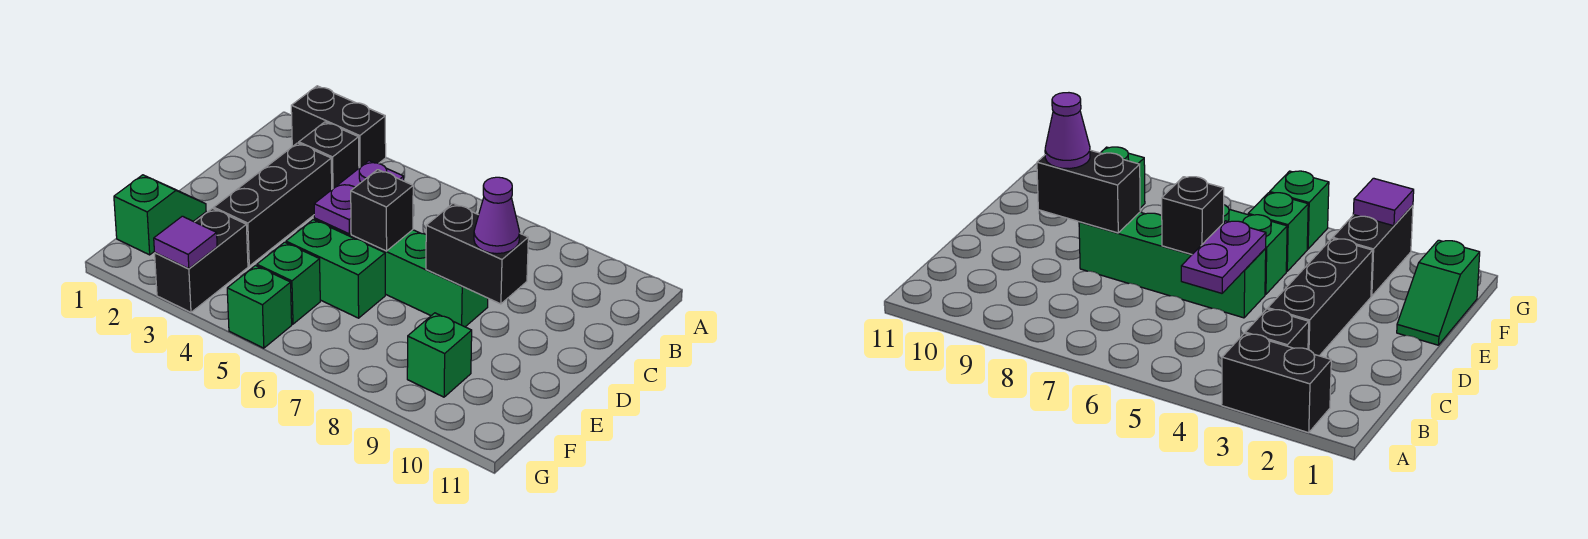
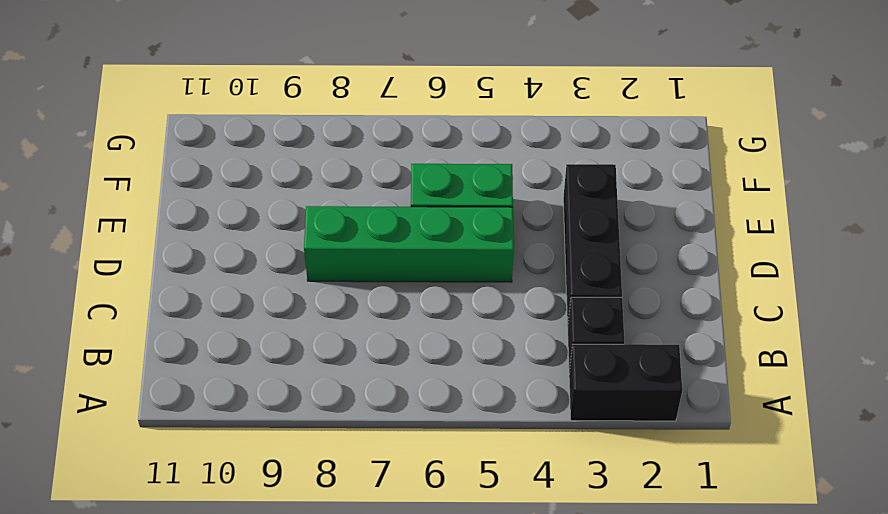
none -> green 1x2 slope [114,175,206,255]
none -> black 1x2 brick [155,208,248,312]
none -> green 1x1 brick [257,242,320,324]

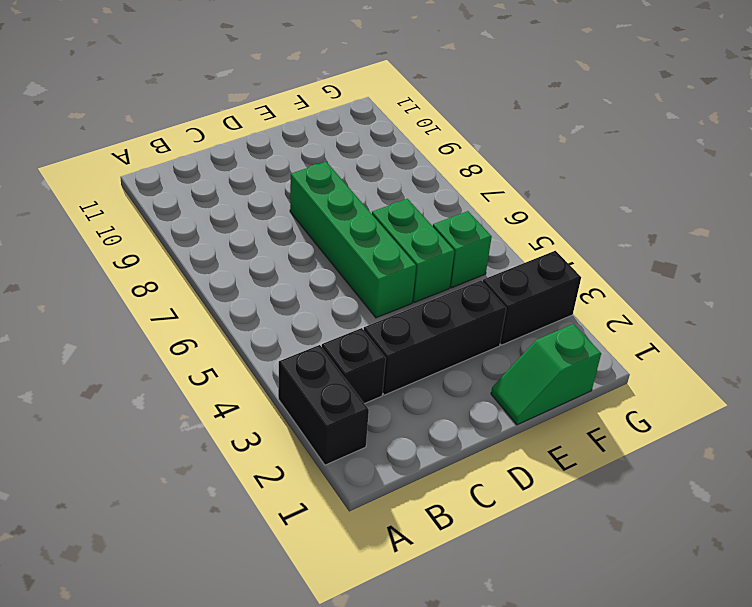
none -> green 1x1 brick [407,313,472,397]
none -> green 1x1 brick [227,266,292,348]
none -> purple 1x2 plate [314,161,404,234]

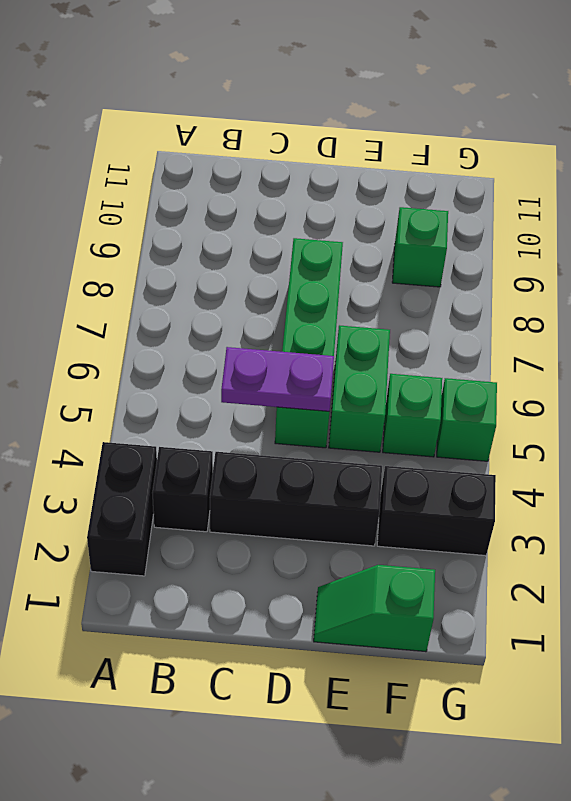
none -> black 1x1 brick [351,170,413,251]
none -> black 1x2 brick [426,204,528,304]
none -> purple 1x1 tile [154,216,217,269]

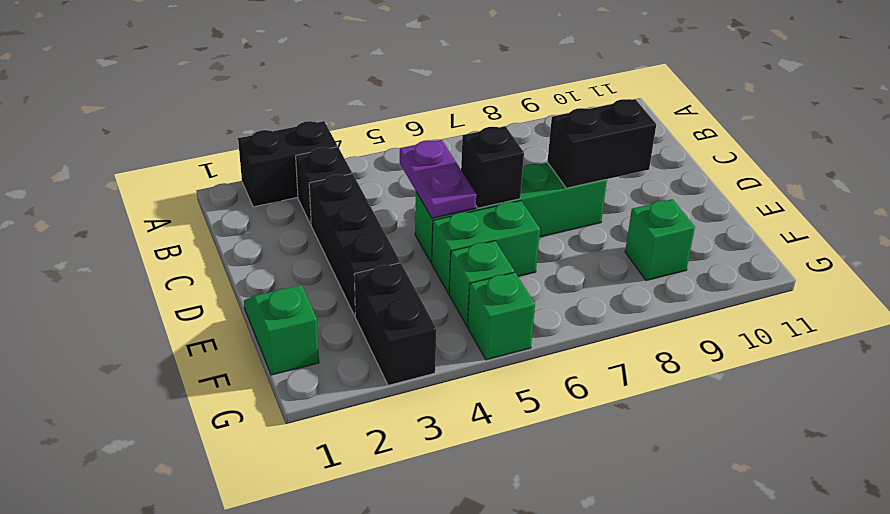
none -> purple 1x1 tile [154,216,217,269]
none -> purple 1x1 cone [474,177,520,254]

